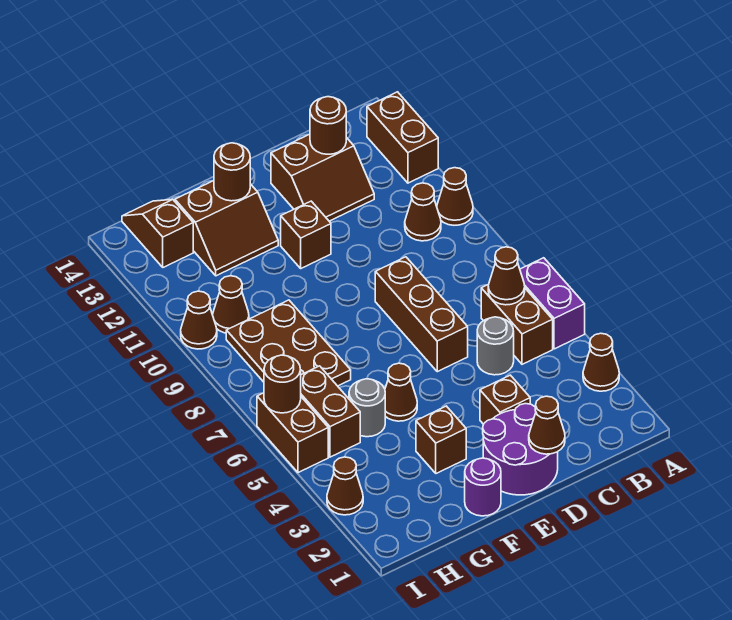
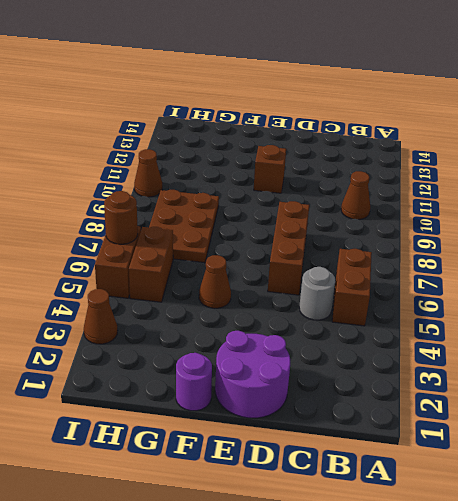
none -> brown 1x1 cone [583,333,619,391]
none -> purple 1x2 brick [520,258,585,349]
none -> brown 1x1 cone [437,168,473,225]

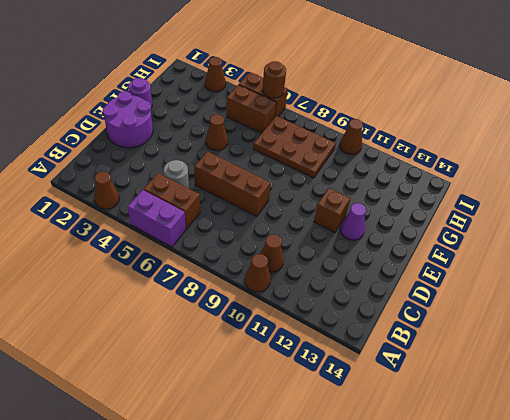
purple 1x1 cone [340,203,366,240] -> none
none -> brown 1x2 brick [367,92,438,183]
none -> brown 2x2 slope [271,134,374,221]
none -> brown 1x1 brick [480,375,530,424]

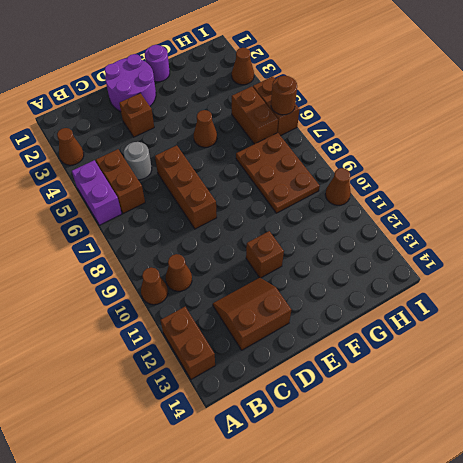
none -> brown 1x1 brick [416,406,466,473]
none -> brown 2x2 slope [175,181,278,276]
none -> grey 1x1 round brick [349,379,385,437]

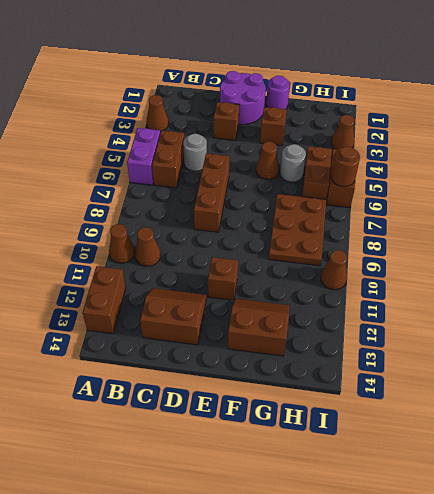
none -> brown 1x1 cone [213,276,249,333]
none -> brown 1x2 slope [122,199,193,267]
none -> brown 1x1 cone [488,247,525,305]

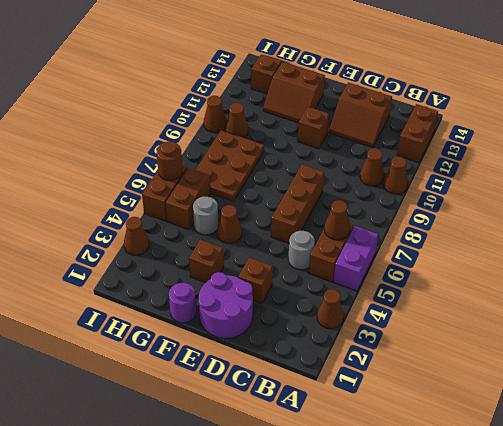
none -> brown 1x1 round brick [310,97,346,154]
none -> brown 1x1 cone [529,396,565,454]
none -> brown 1x1 round brick [214,143,250,201]

